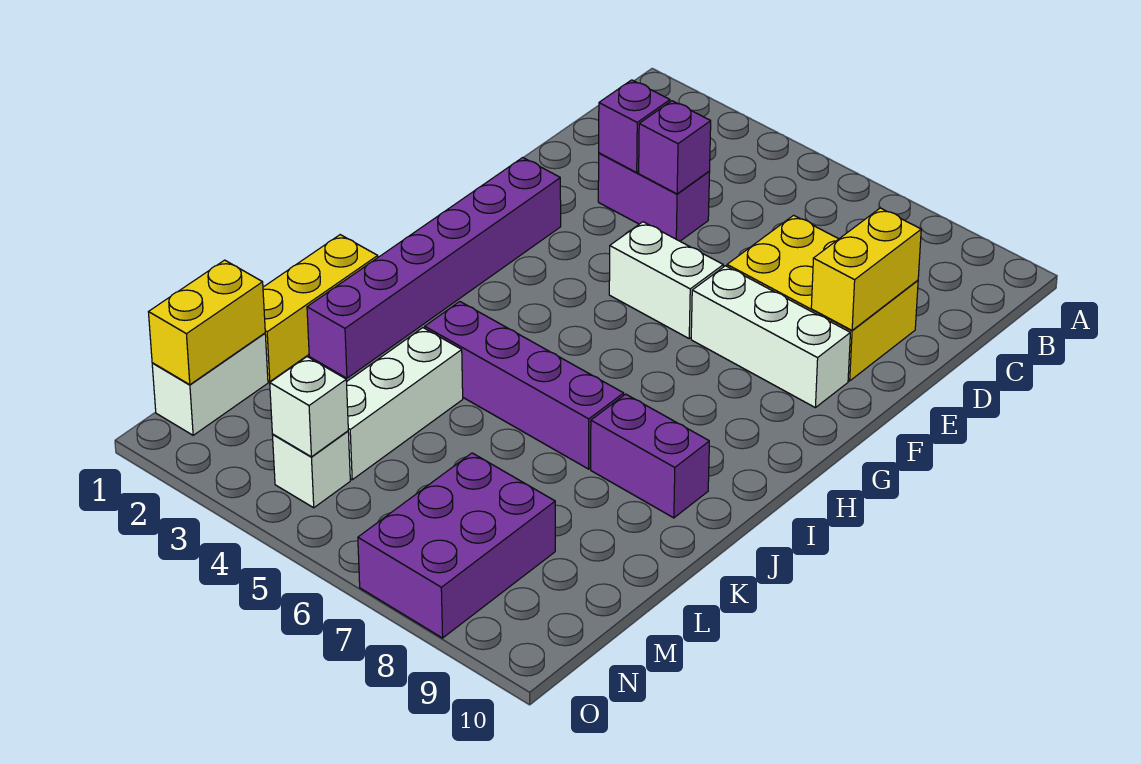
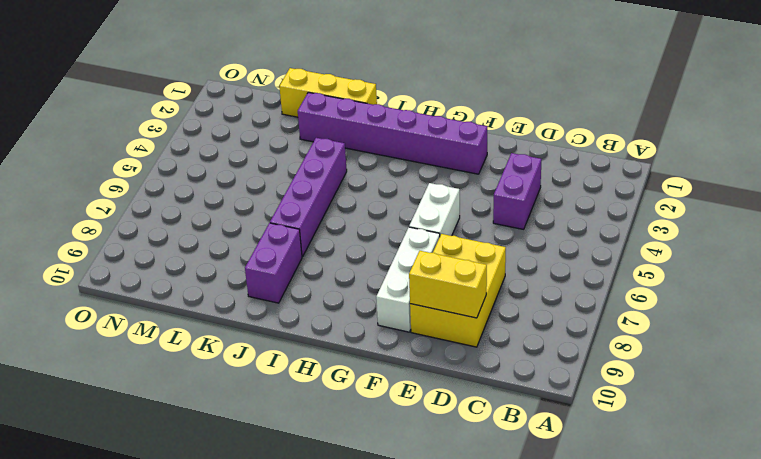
none -> white 1x3 brick [347,328,463,480]
none -> white 1x2 brick [152,333,268,435]
none -> purple 2x3 brick [358,453,555,638]

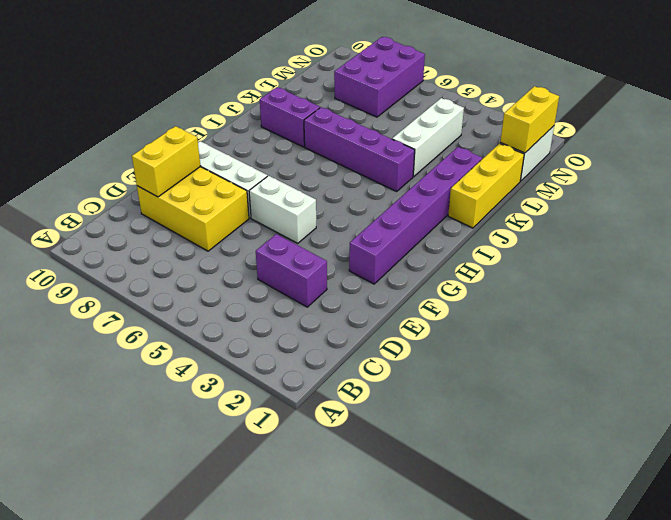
none -> white 1x1 brick [273,431,350,508]
none -> purple 1x1 brick [599,80,670,172]
none -> purple 1x1 brick [639,101,711,194]

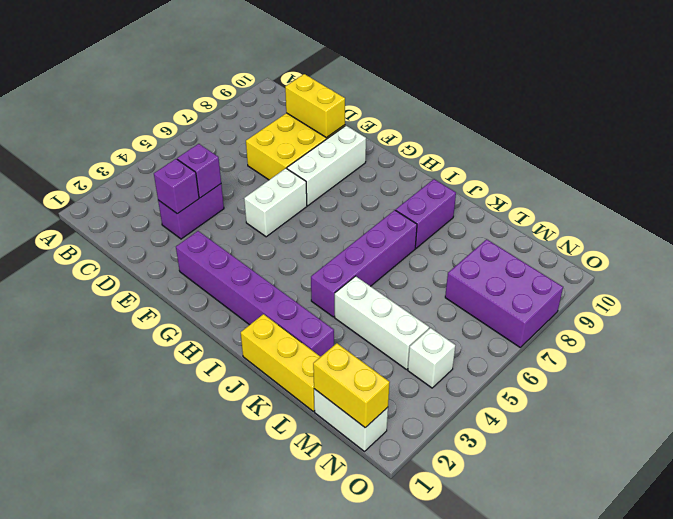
none -> white 1x1 brick [270,357,348,457]

